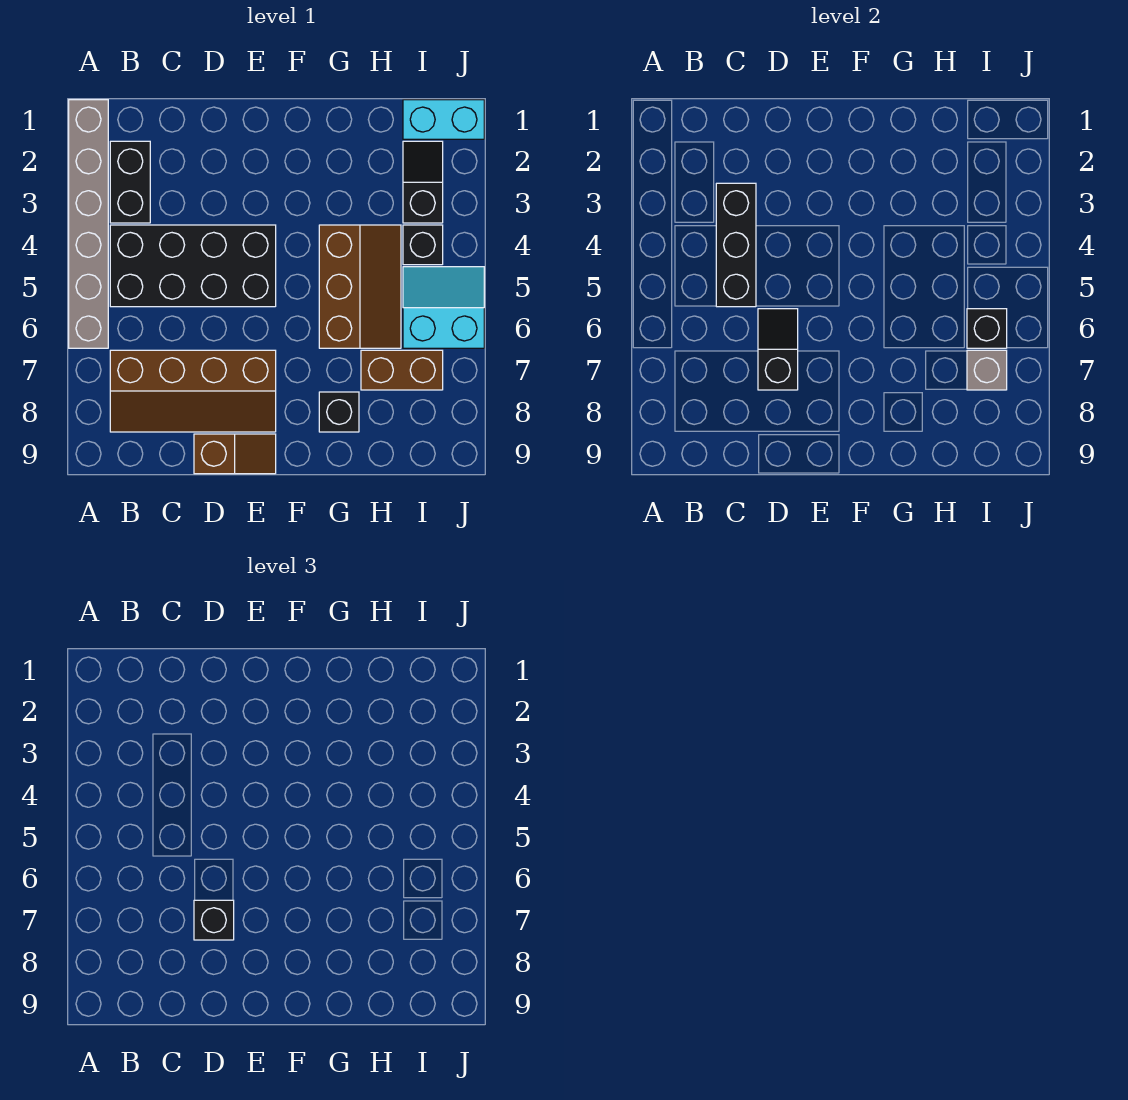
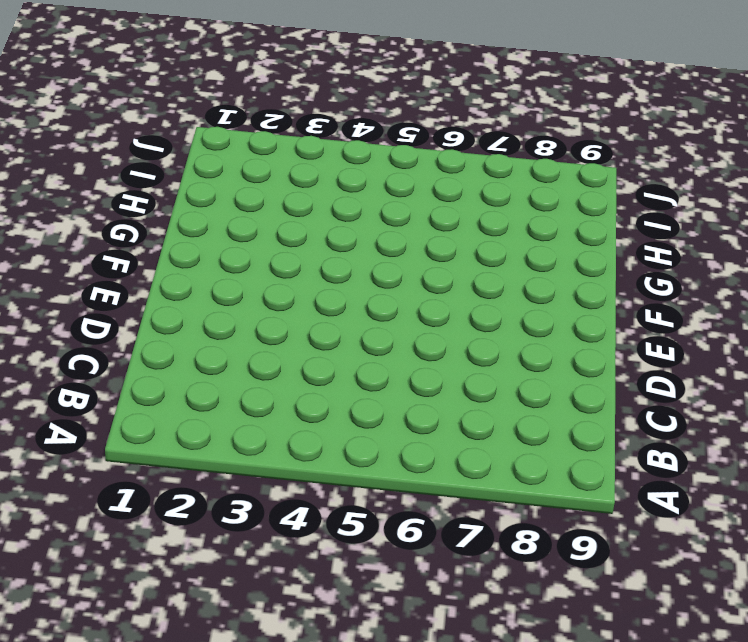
none -> grey 1x6 brick [69,100,108,348]
none -> black 1x2 brick [110,141,150,223]
none -> black 2x4 brick [110,225,276,307]

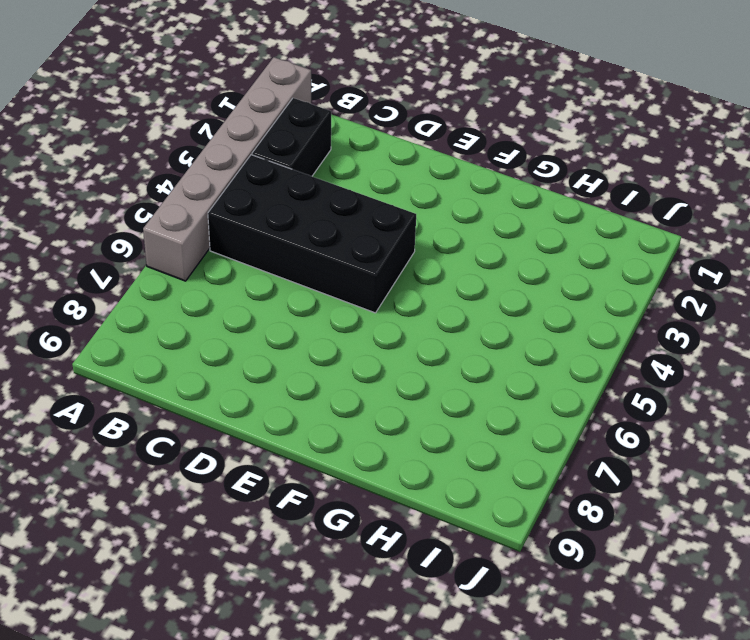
none -> brown 2x4 slope [110,350,276,432]
none -> brown 1x2 slope [194,434,276,474]
none -> brown 2x3 slope [319,225,401,348]

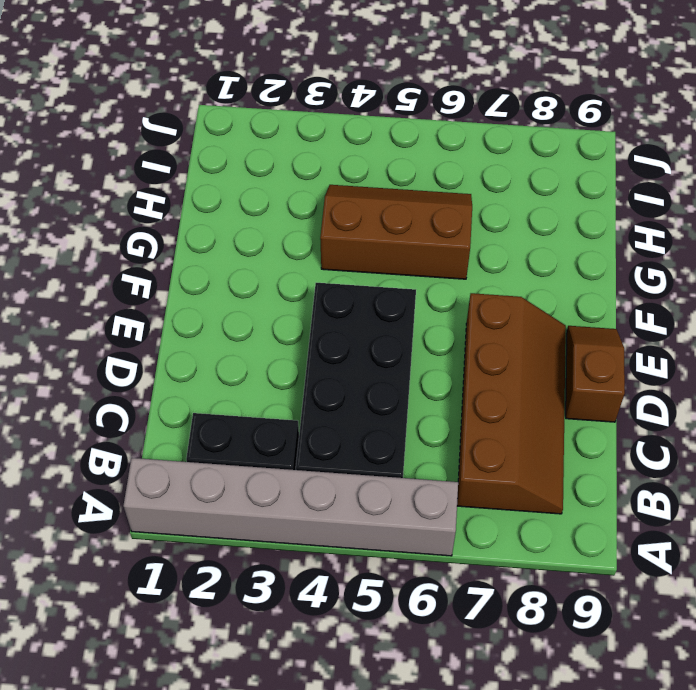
none -> black 1x1 brick [319,392,359,432]
none -> brown 1x2 brick [361,350,443,390]
none -> cyan 1x2 brick [403,100,484,139]

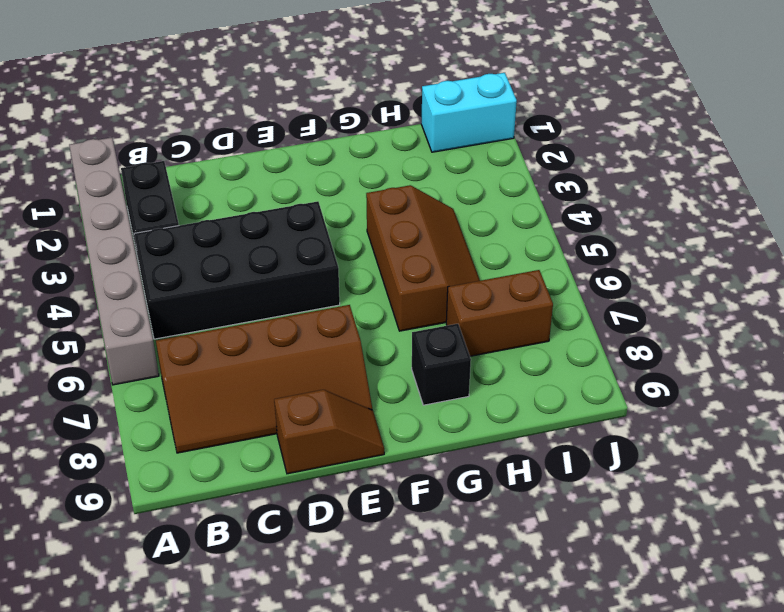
none -> black 1x2 slope [403,141,443,223]
none -> black 1x1 brick [403,225,443,265]
none -> cyan 2x2 slope [403,267,484,348]

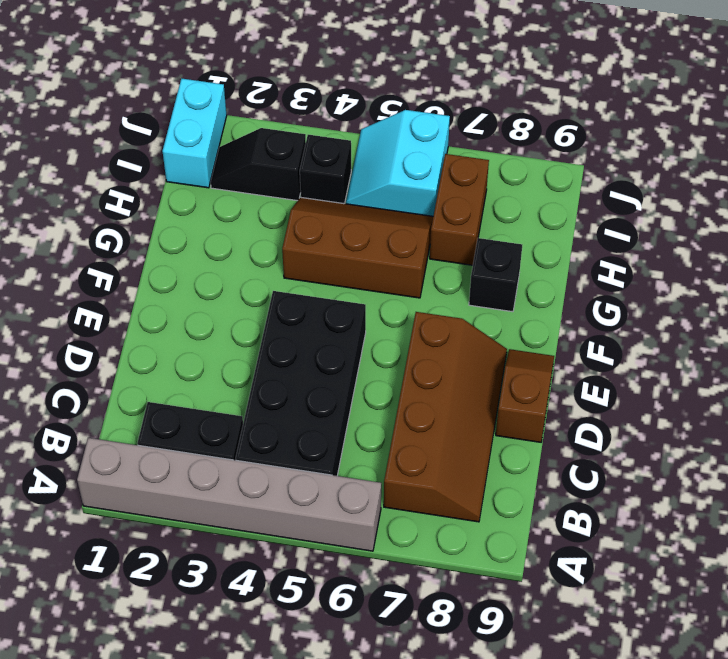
none -> black 1x3 brick [716,183,756,307]
none -> black 1x2 slope [758,309,798,390]
none -> black 1x1 brick [967,309,1007,348]

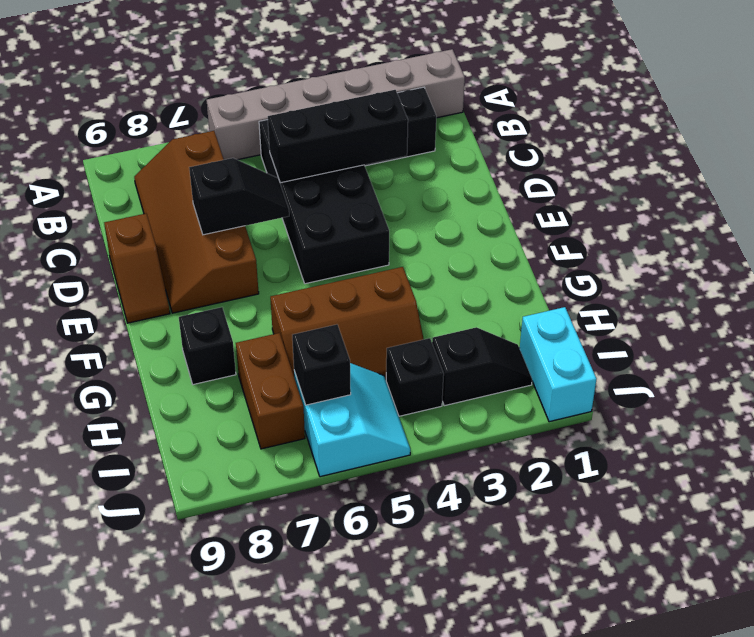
none -> grey 1x1 brick [967,350,1007,390]
none -> black 1x1 brick [194,900,234,940]

